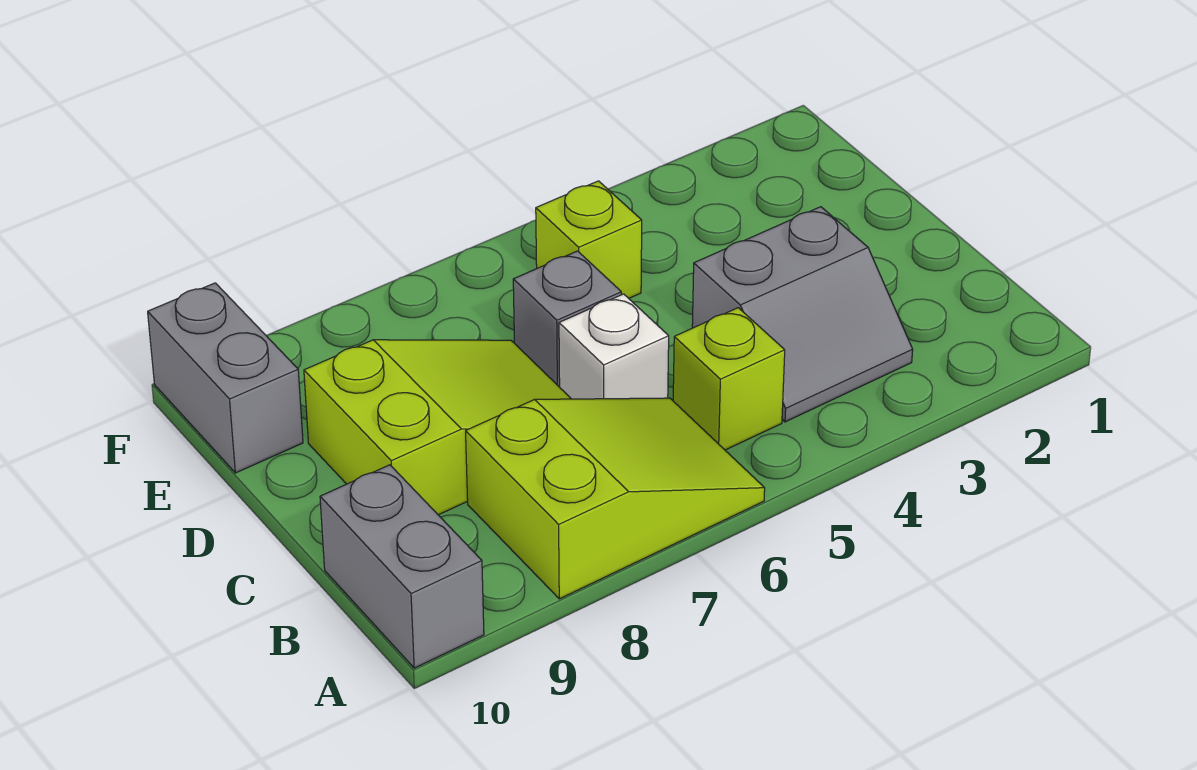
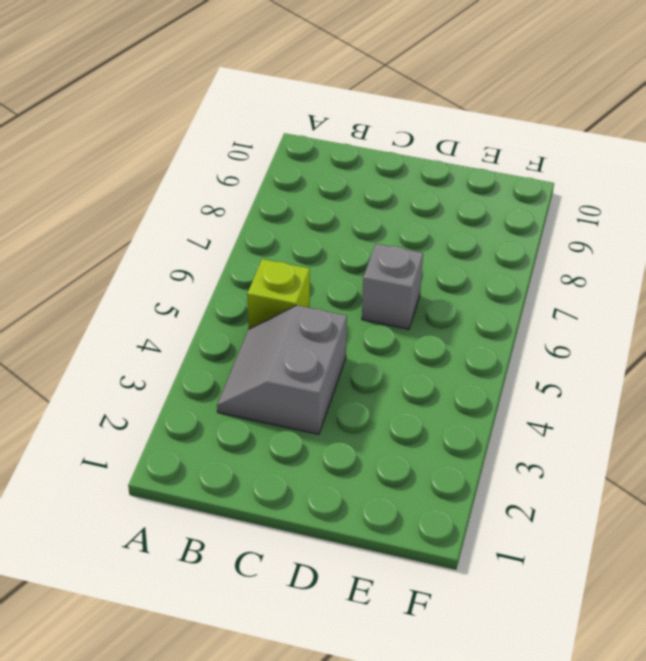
none -> lime 2x3 slope [466,398,765,599]
none -> grey 1x2 brick [320,465,484,668]

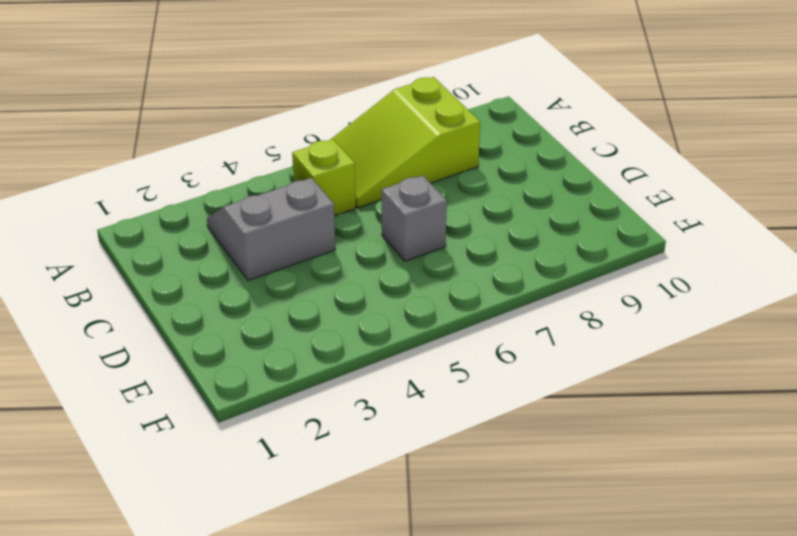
none -> grey 1x2 brick [320,465,484,668]
none -> white 1x1 brick [559,294,669,399]

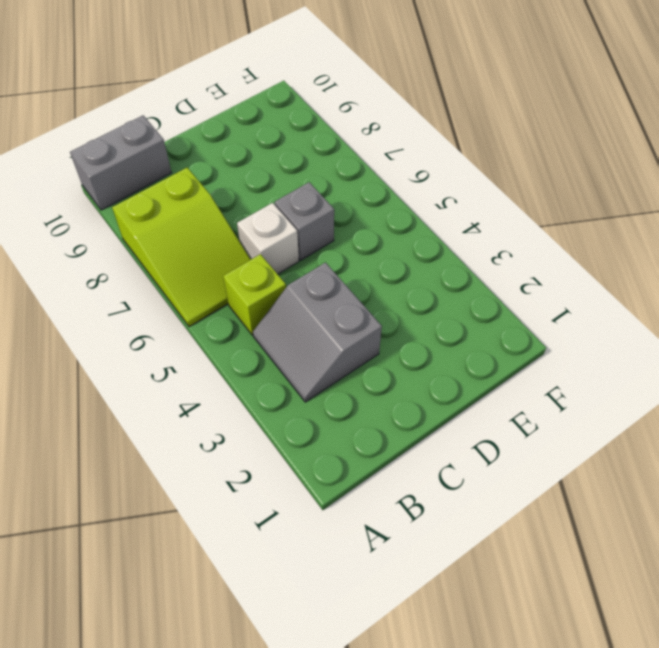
none -> lime 2x3 slope [304,340,571,515]
none -> lime 1x1 brick [536,181,642,298]

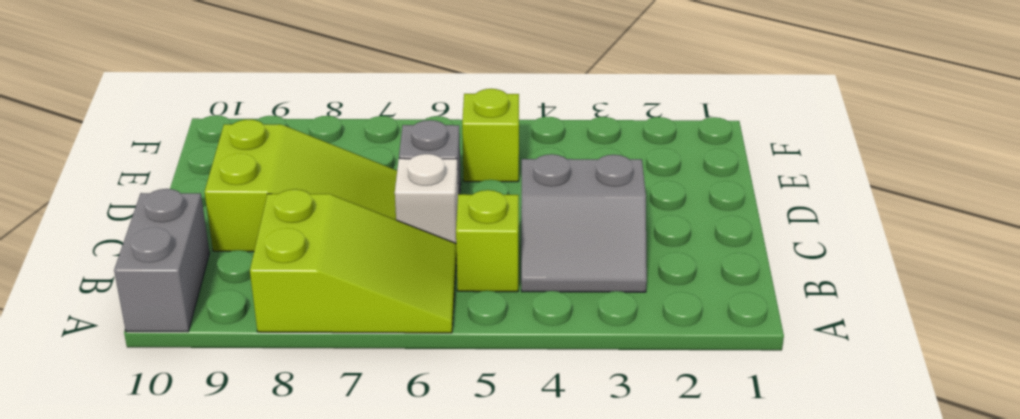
none -> grey 1x2 brick [148,283,303,473]

